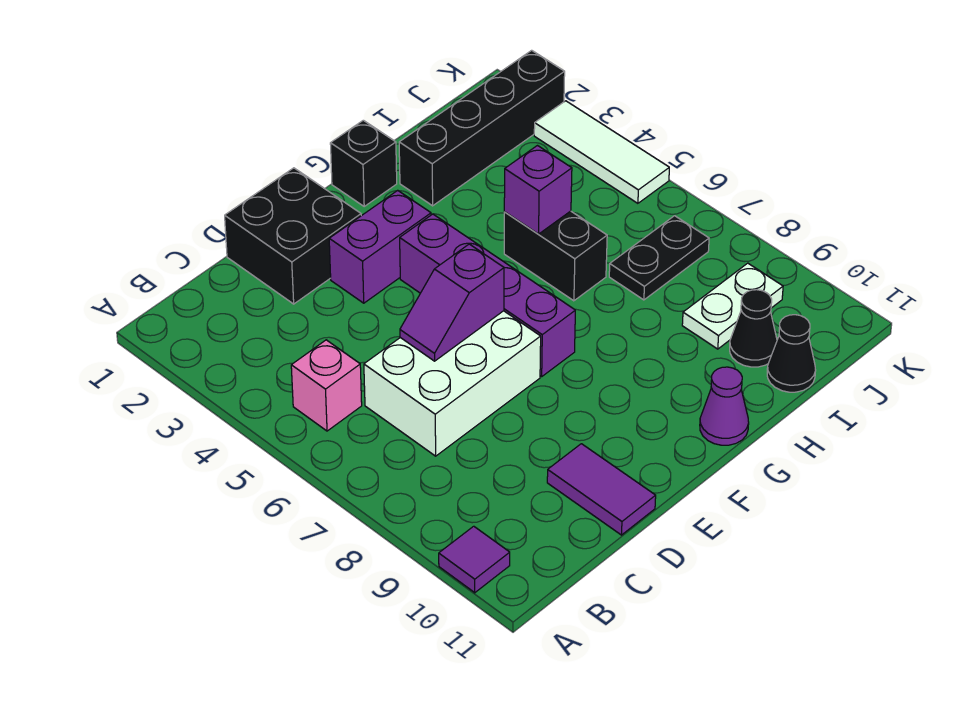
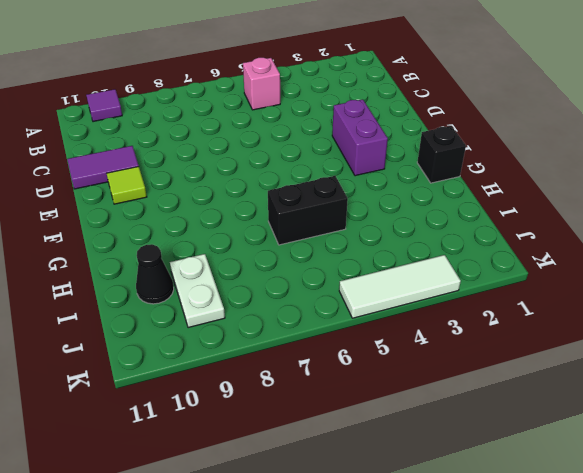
lime 1x1 tile [107,167,147,204] -> none
none -> white 2x3 brick [364,311,541,456]
none -> black 2x2 brick [225,168,361,304]
none -> purple 1x4 brick [400,214,575,376]

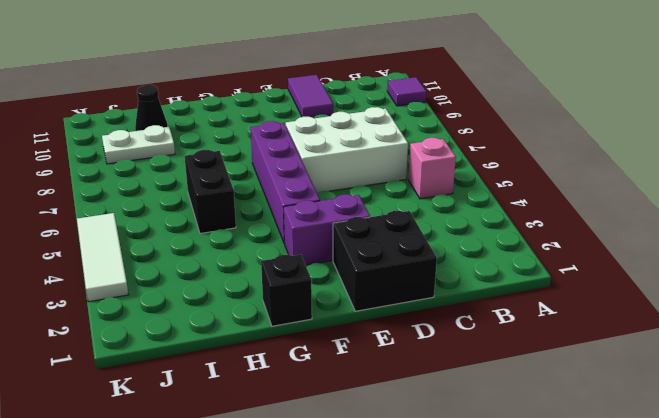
none -> purple 1x1 cone [700,367,749,445]
none -> black 1x4 brick [399,50,565,206]
none -> black 1x2 plate [609,216,709,300]

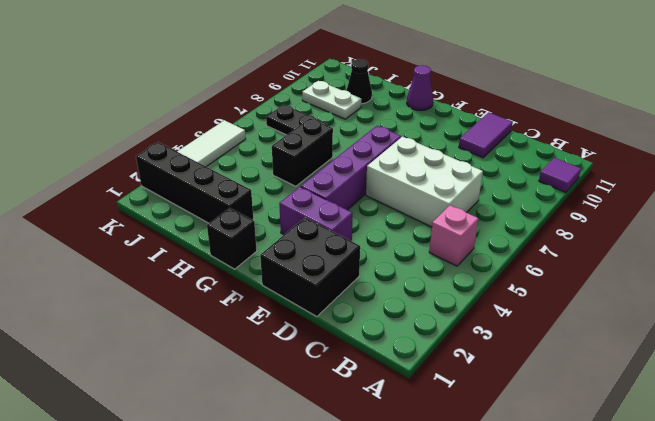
none -> black 1x1 cone [767,315,816,392]
none -> purple 1x2 slope [400,244,504,361]
none -> purple 1x1 brick [504,146,572,234]

